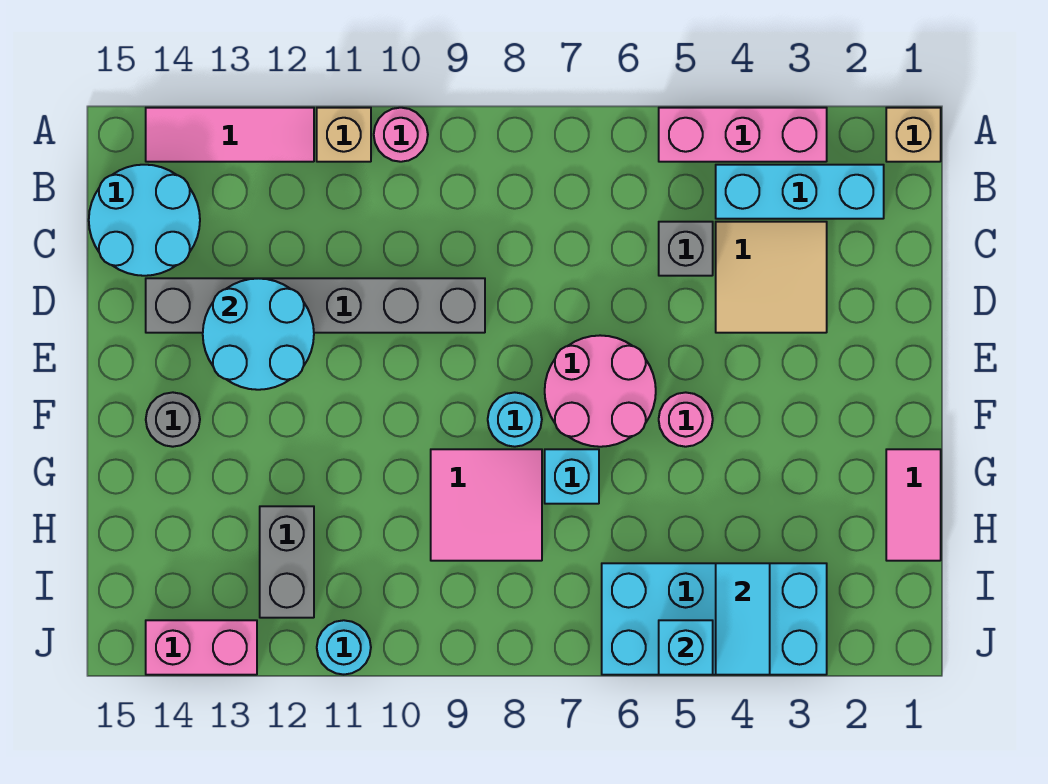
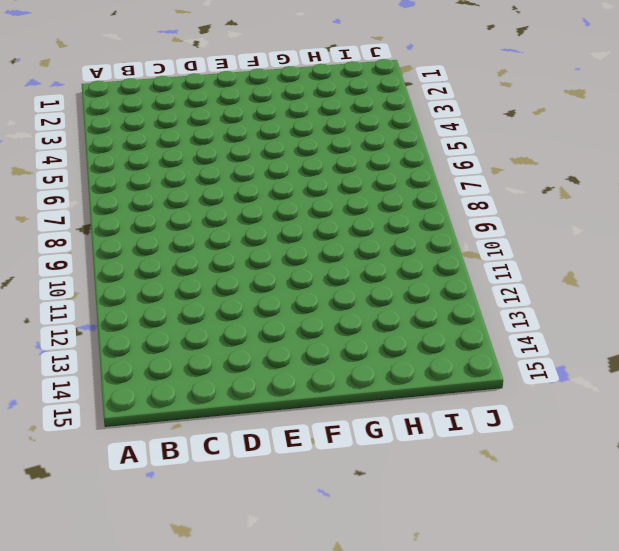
none -> tan 1x1 brick [886,108,941,162]
none -> pink 1x3 brick [659,108,827,162]
none -> pink 1x1 round brick [374,108,428,162]

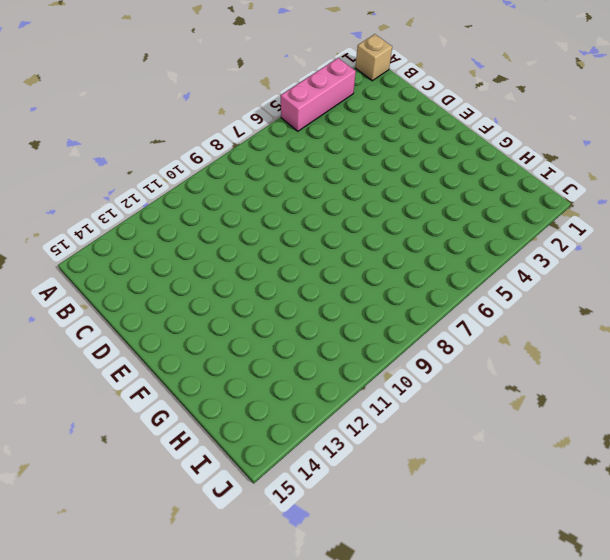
none -> pink 1x1 round brick [374,108,428,162]
none -> tan 1x1 brick [317,108,371,162]
none -> pink 1x3 tile [146,108,314,162]

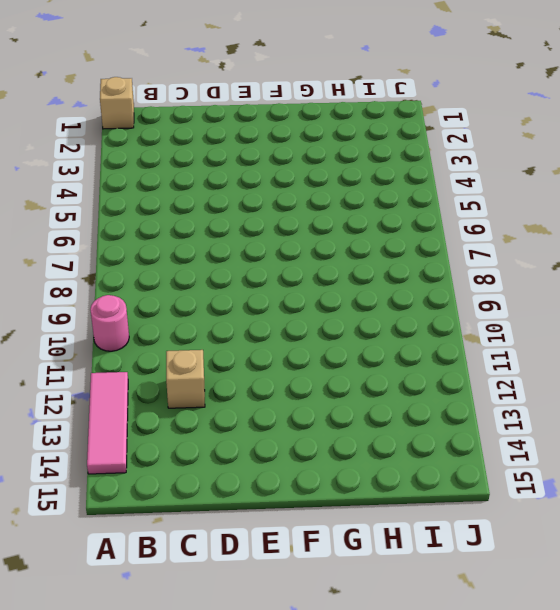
tan 1x1 brick [166,350,205,408] -> tan 1x1 brick moved to [317,108,371,162]
none -> pink 1x3 brick [659,108,827,162]
none -> cyan 1x3 brick [716,165,884,219]
none -> cyan 2x2 round brick [89,165,200,276]

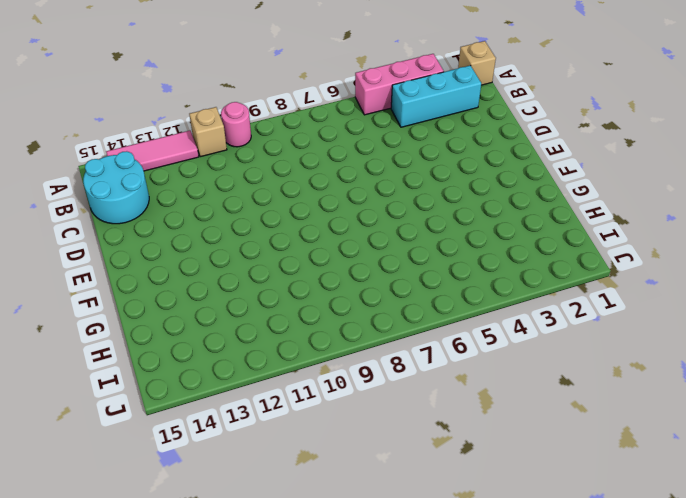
none -> tan 2x2 tile [716,222,827,333]
none -> grey 1x1 brick [659,222,713,276]
none -> grey 1x6 brick [146,278,485,333]

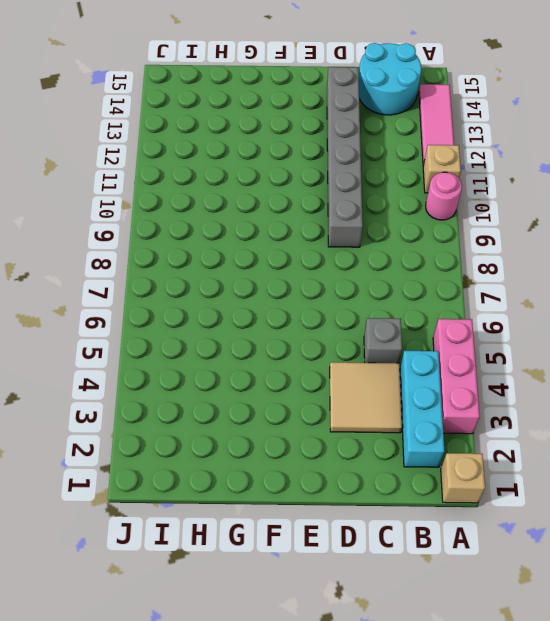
none -> pink 2x2 round brick [545,335,656,447]
none -> pink 1x1 round brick [659,392,713,447]
none -> cyan 1x1 round brick [488,392,542,447]

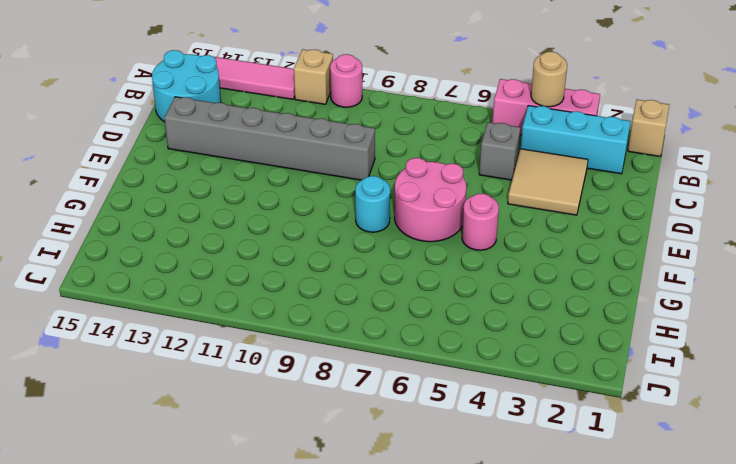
tan 1x1 round brick [531,52,567,107] -> none
none -> grey 1x1 round brick [146,392,200,447]
none -> pink 1x2 tile [886,449,941,561]
none -> cyan 1x1 brick [545,449,599,504]

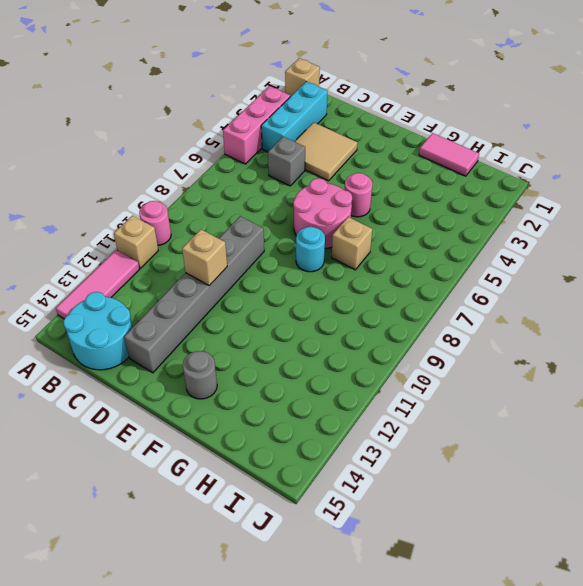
tan 1x1 brick [182,229,227,286] -> none
tan 1x1 brick [332,217,372,270] -> cyan 1x1 brick [545,449,599,504]
none -> pink 2x2 tile [431,449,542,561]
none -> grey 1x2 brick [260,506,314,618]
none -> cyan 2x4 brick [602,563,827,675]

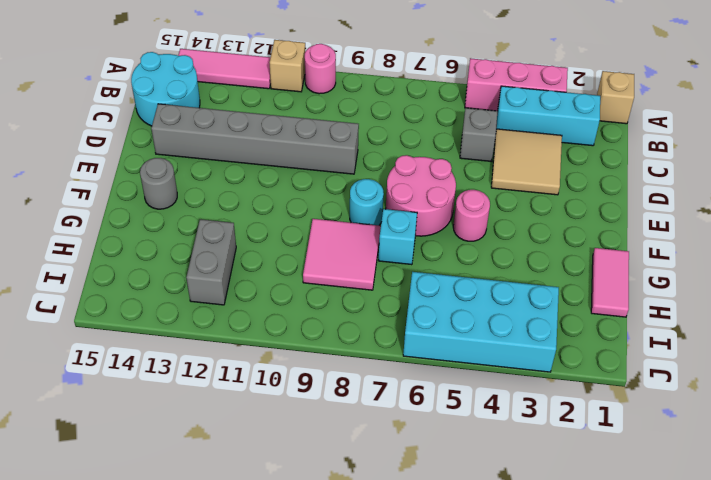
none -> cyan 1x1 round brick [317,620,371,675]
none -> pink 1x2 brick [146,620,257,675]
none -> cyan 2x2 round brick [203,278,314,390]

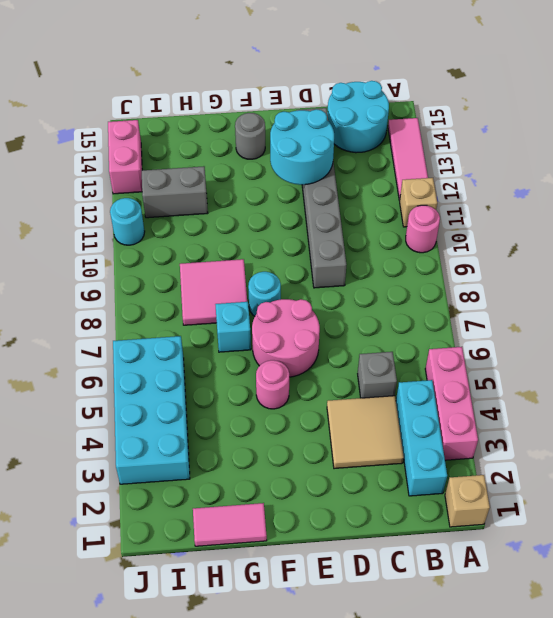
none -> cyan 1x2 tile [716,563,770,675]
none -> cyan 1x1 brick [659,620,713,675]

